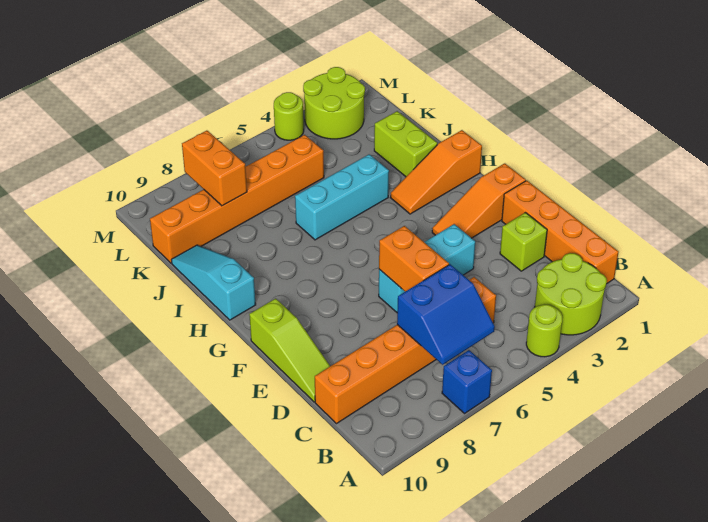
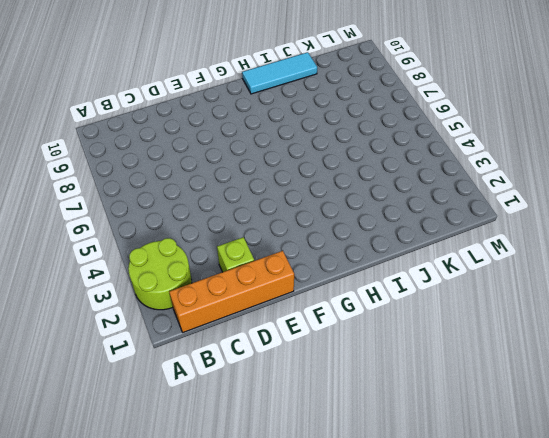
cyan 1x3 tile [242,52,317,94] -> cyan 1x3 slope [171,245,256,320]
none -> lime 1x1 round brick [526,304,562,357]
none -> blue 1x1 brick [442,350,492,413]
none -> orange 1x6 brick [315,277,496,424]

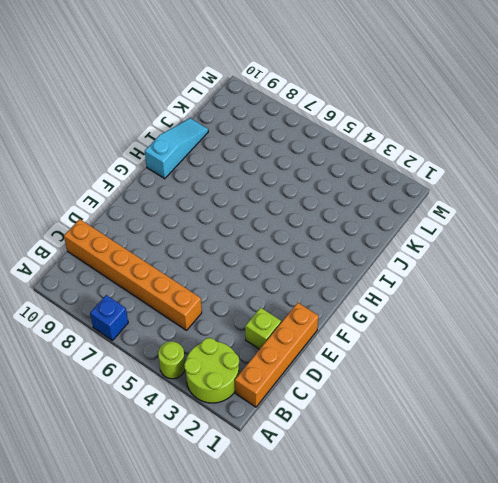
none -> lime 1x3 slope [249,298,330,402]
none -> cyan 1x3 brick [379,224,475,312]
none -> orange 1x3 slope [432,163,526,238]

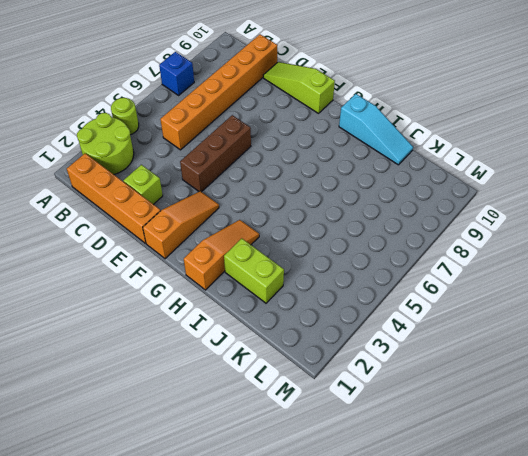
brown 1x3 brick [180,115,251,192] -> cyan 1x3 brick [379,224,475,312]
none -> cyan 1x3 brick [295,154,389,240]
none -> orange 1x6 brick [150,135,324,263]
none -> lime 2x2 round brick [303,67,365,139]

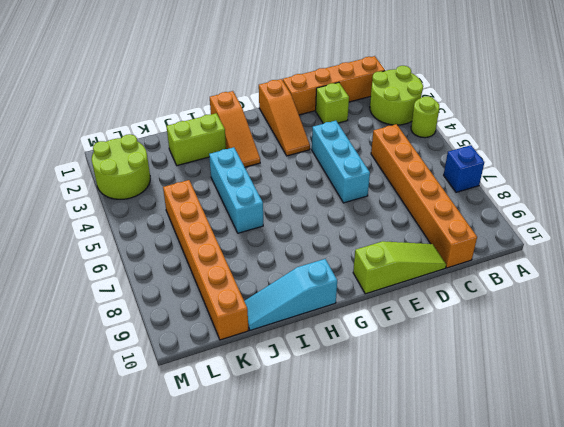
none -> lime 1x1 round brick [274,92,304,140]
none -> blue 2x2 slope [397,264,495,365]
none -> orange 1x2 brick [379,226,449,292]

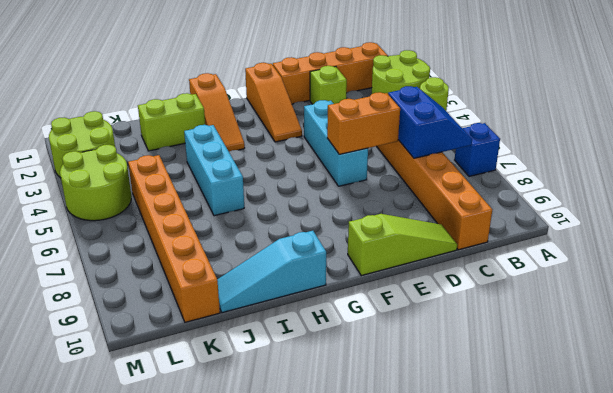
lime 2x2 round brick [60,145,131,221] -> lime 1x1 round brick [274,92,304,140]
none -> orange 1x2 brick [182,131,247,206]

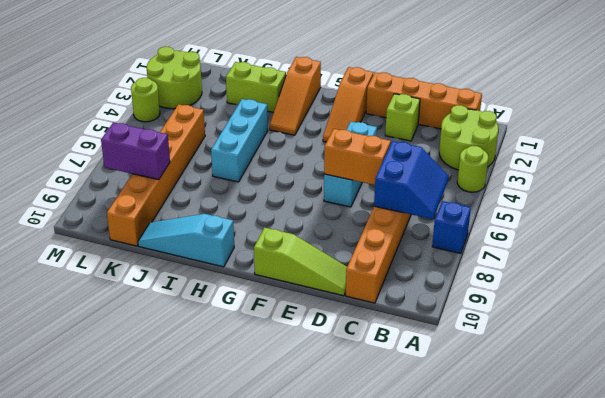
purple 1x2 brick [101,122,170,180] -> orange 1x2 brick [182,131,247,206]

